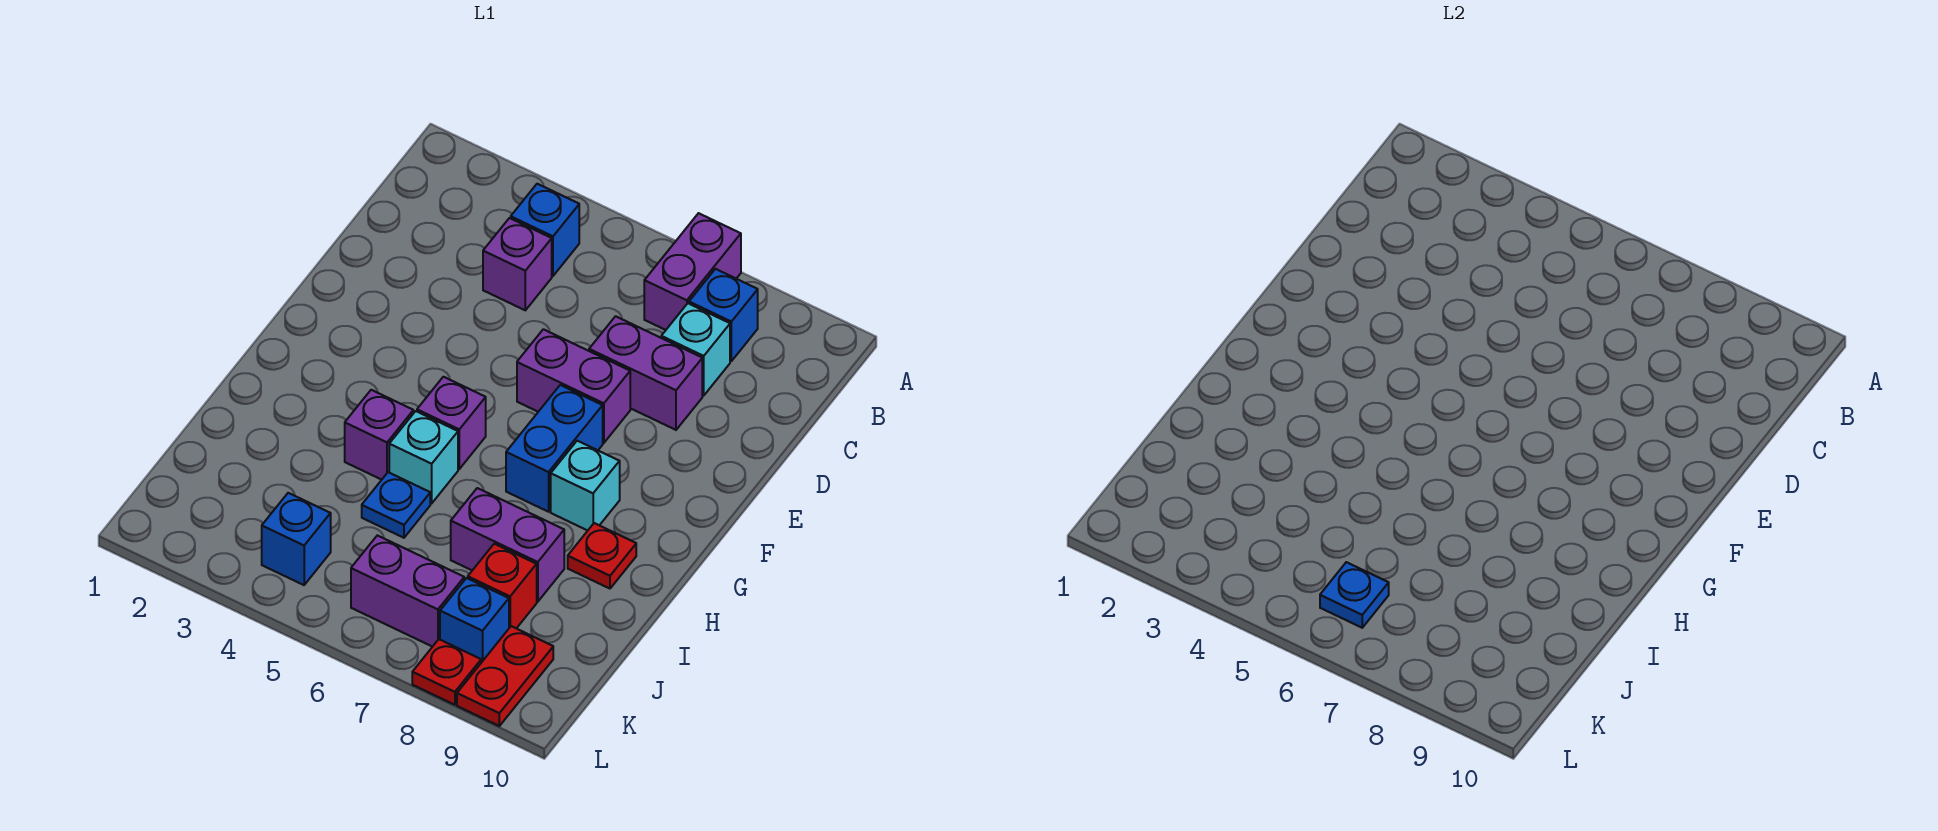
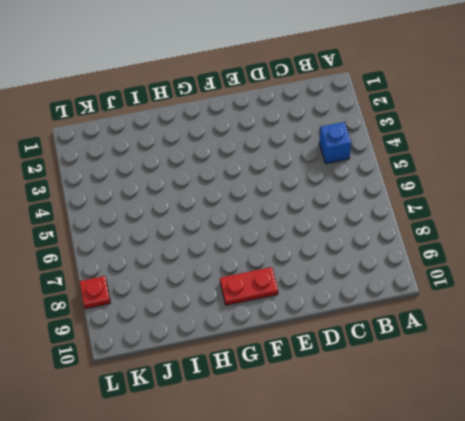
red 1x2 plate [220,267,278,305] -> red 1x2 plate moved to [457,626,553,726]
none -> purple 1x2 brick [644,213,741,330]
none -> blue 1x1 brick [689,269,758,361]
none -> purple 1x1 brick [483,218,552,310]

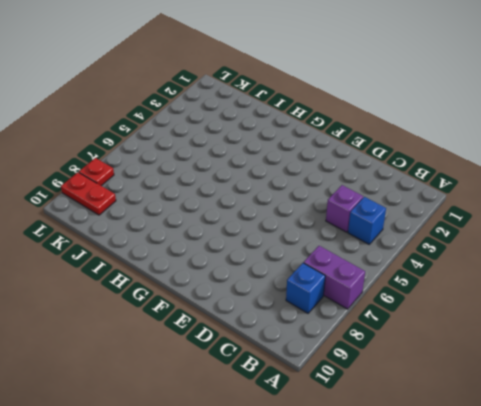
none -> cyan 1x1 brick [661,303,730,396]
none -> purple 1x2 brick [589,316,702,430]
none -> purple 1x2 brick [517,329,630,443]

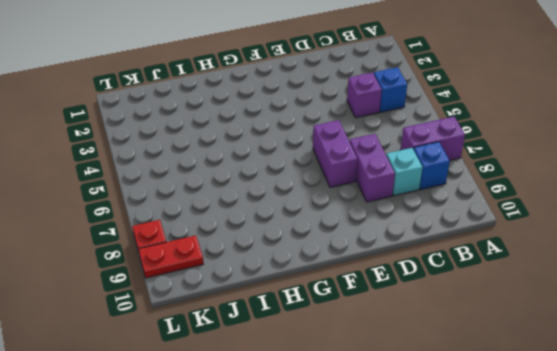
none -> blue 1x2 brick [506,385,603,512]
none -> purple 1x1 brick [417,377,486,469]
none -> cyan 1x1 brick [551,441,620,531]

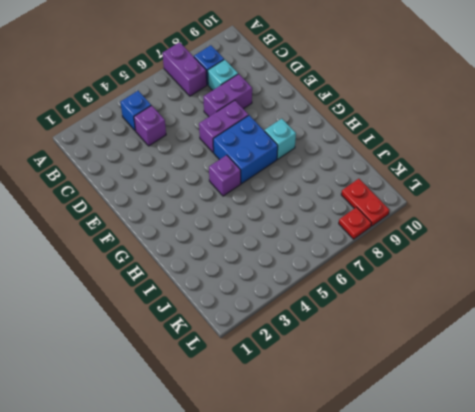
blue 2x2 brick [213,115,278,184] -> blue 1x2 brick [506,385,603,512]
none -> purple 1x1 brick [345,390,413,480]
none -> cyan 1x1 brick [389,411,458,503]
none -> red 1x1 plate [568,523,636,589]

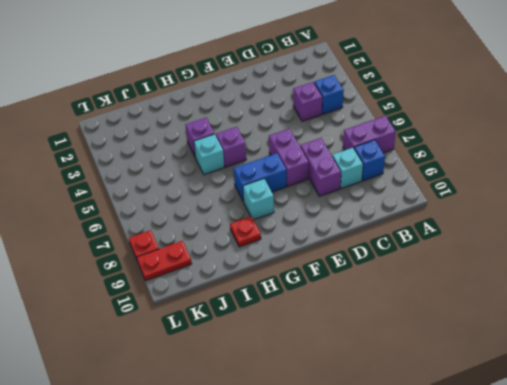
none -> blue 1x1 plate [362,472,430,538]
none -> purple 1x2 brick [451,488,564,602]
none -> red 1x1 brick [468,544,537,628]

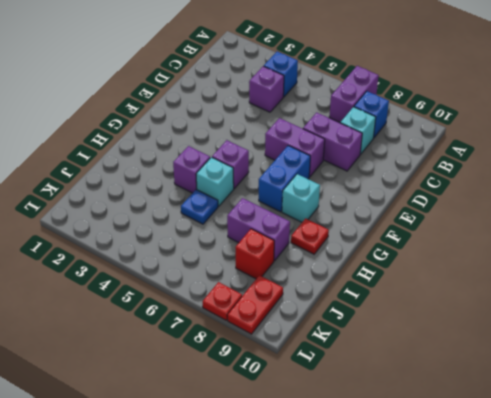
none -> blue 1x1 brick [262,493,331,585]
none -> purple 1x2 brick [351,535,464,647]
none -> blue 1x1 brick [440,578,509,663]

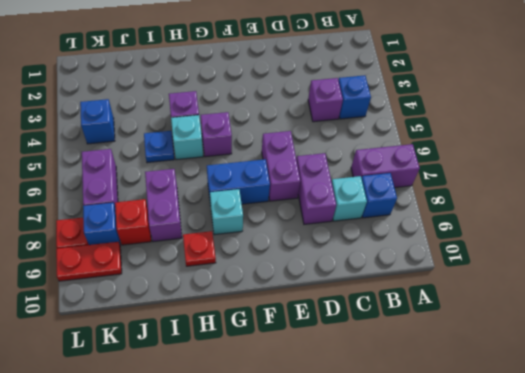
none -> blue 1x1 plate [1320,562,1389,628]

